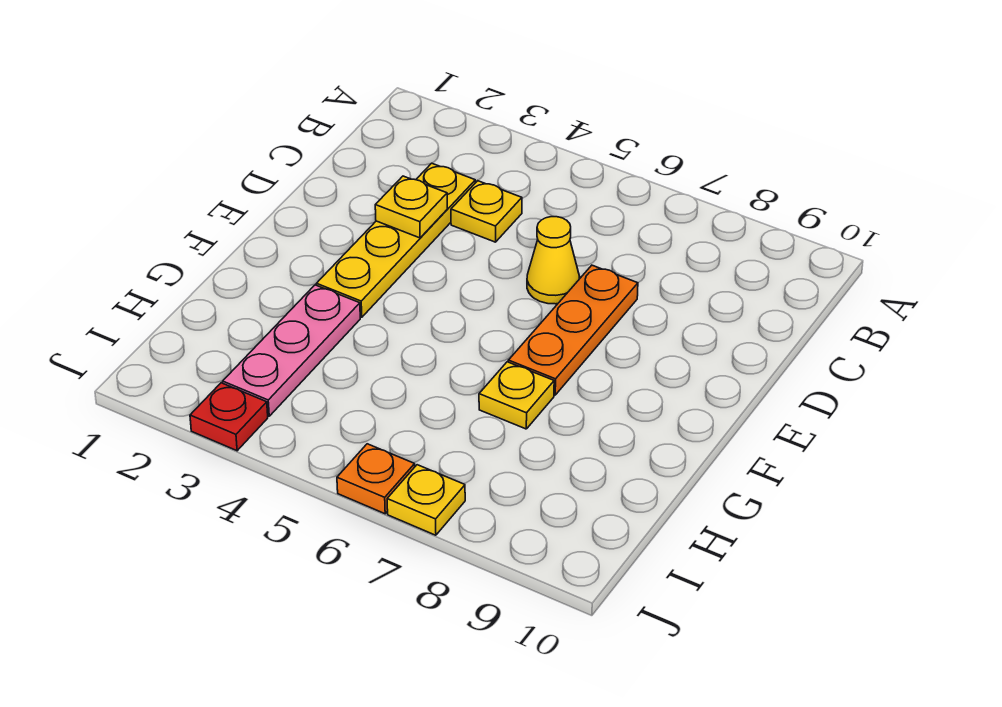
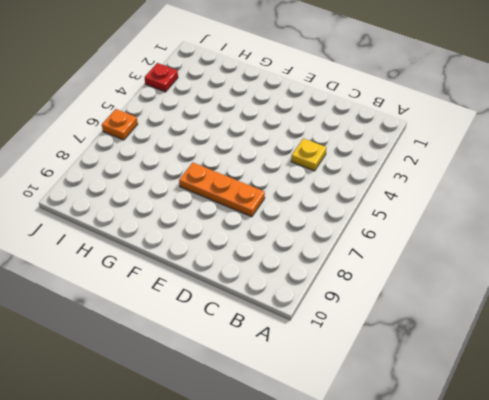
none -> yellow 1x4 plate [316,163,475,317]
none -> yellow 1x1 cone [527,217,580,304]

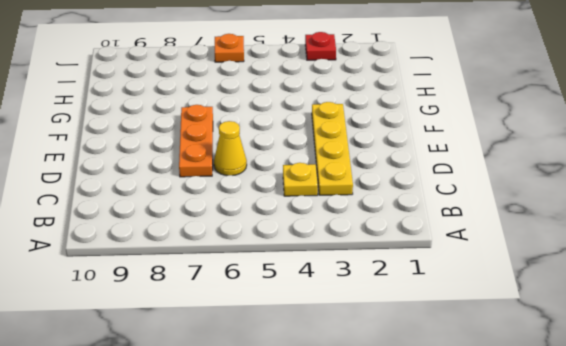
none -> pink 1x3 plate [223,285,360,416]
none -> yellow 1x1 plate [479,362,554,429]

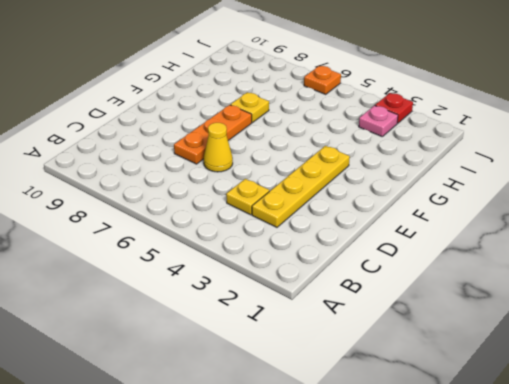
pink 1x1 plate [359,106,398,136] -> pink 1x3 plate [223,285,360,416]
none -> yellow 1x1 plate [387,465,465,535]
none -> yellow 1x1 plate [375,176,447,238]

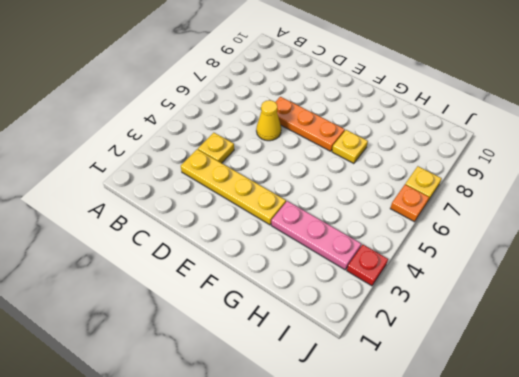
none -> yellow 1x1 plate [375,176,447,238]

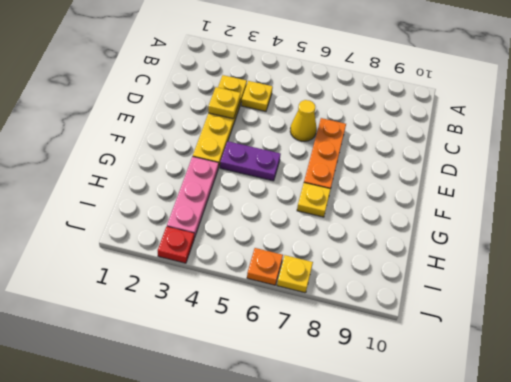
purple 1x2 plate [220,141,281,181] -> none

